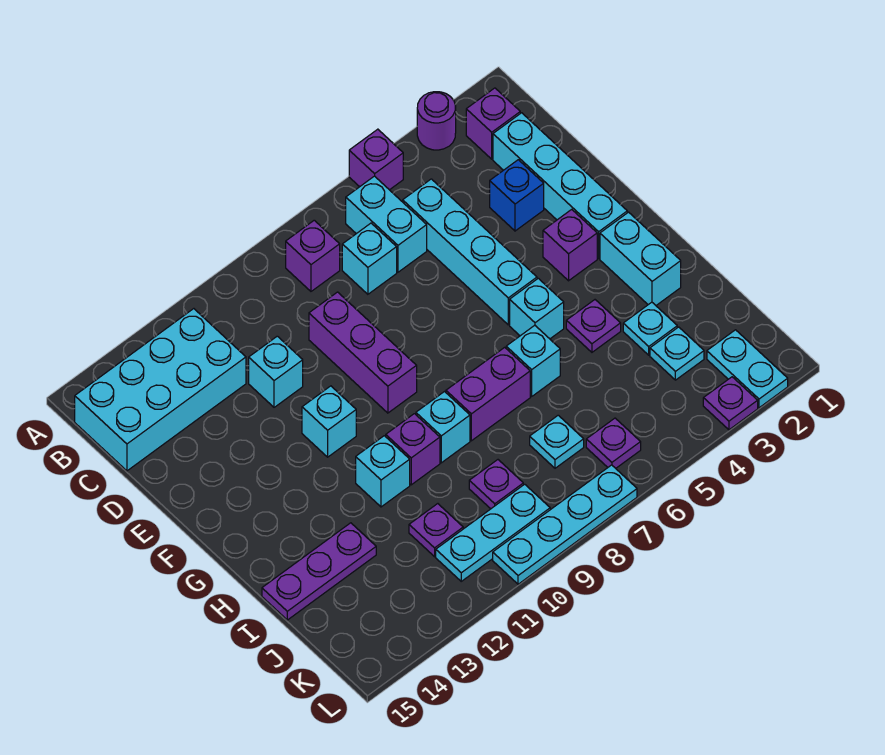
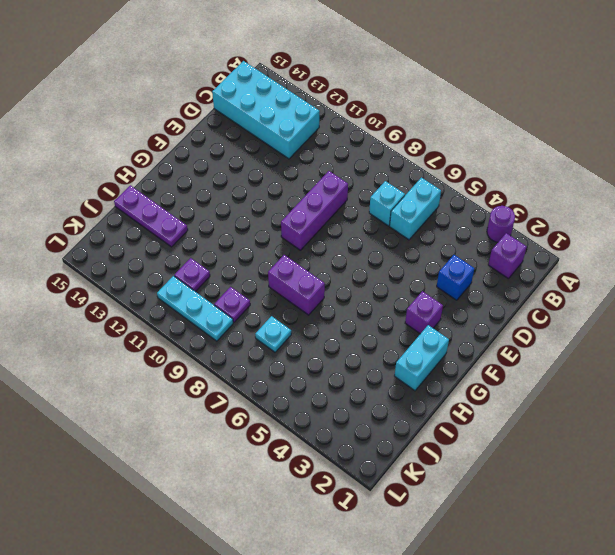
none -> purple 1x1 brick [349,129,403,190]
none -> purple 1x1 brick [286,220,340,291]
none -> cyan 1x4 brick [493,113,627,258]
none -> cyan 1x4 brick [403,179,537,325]

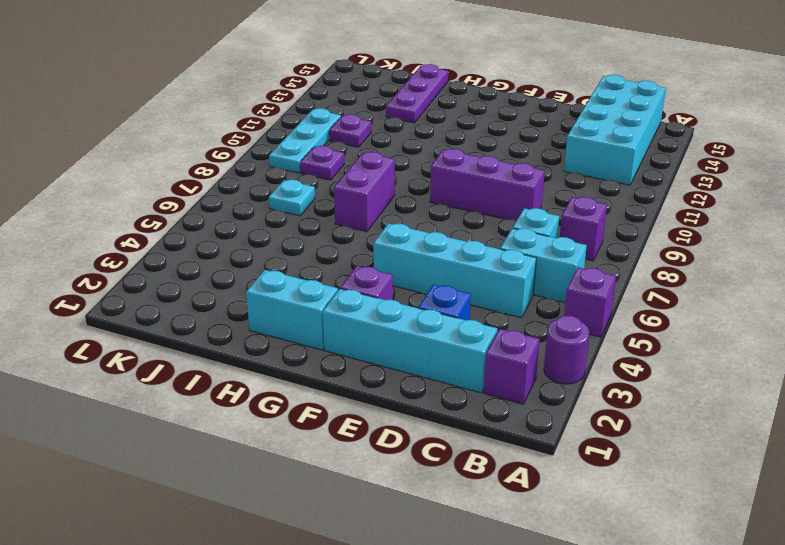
none -> cyan 1x1 brick [249,336,303,407]
none -> cyan 1x1 brick [302,386,356,457]
none -> cyan 1x1 brick [510,278,564,339]
none -> purple 1x1 plate [566,300,621,352]

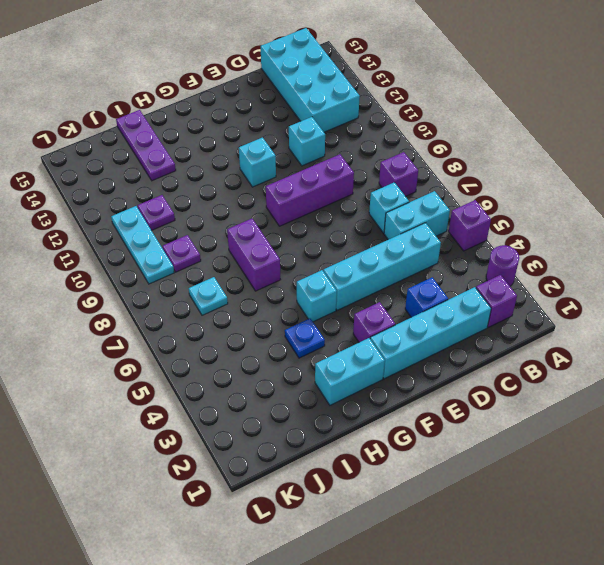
blue 1x1 plate [285,319,325,358] -> purple 1x1 plate [566,300,621,352]
none -> cyan 1x1 brick [506,325,560,396]
none -> cyan 1x1 brick [416,392,470,463]
none -> purple 1x1 brick [386,414,440,485]
none -> cyan 1x1 brick [356,436,410,507]

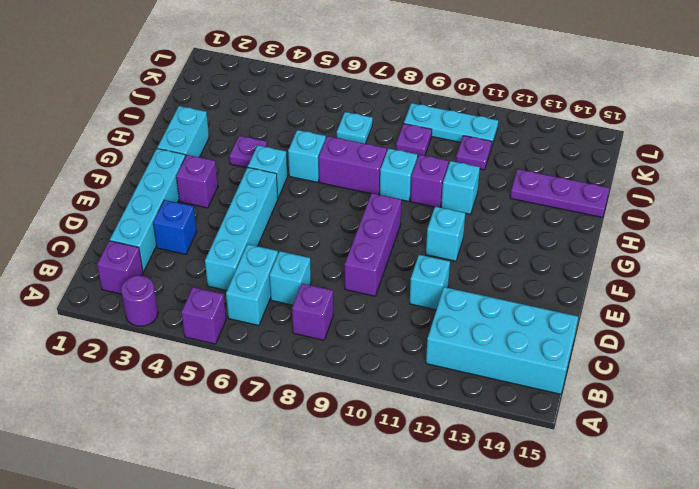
none -> cyan 1x1 plate [623,302,677,355]
none -> cyan 1x1 plate [650,327,704,380]
none -> cyan 1x2 plate [707,330,788,408]
none -> purple 1x1 plate [586,418,641,468]

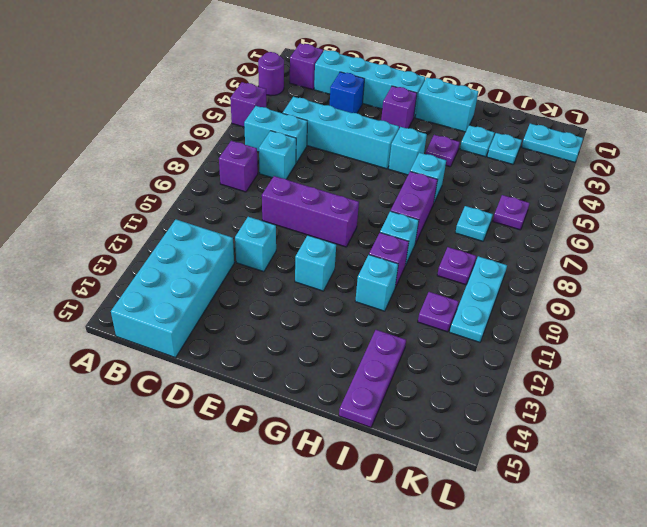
none -> purple 1x1 plate [703,377,758,430]
none -> cyan 1x4 plate [493,465,637,584]

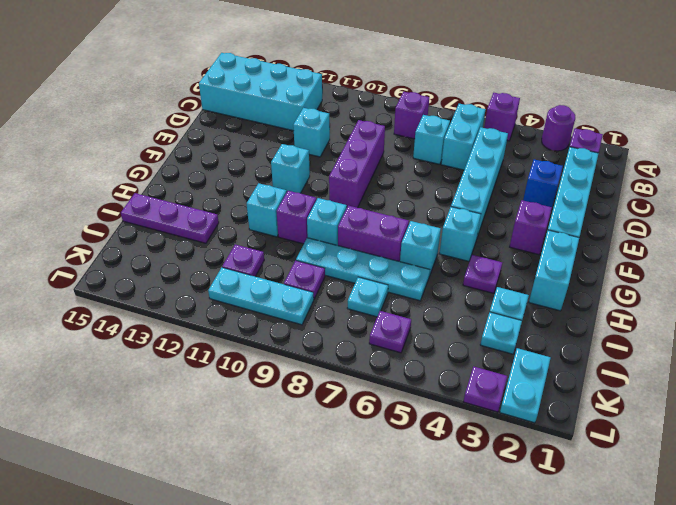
cyan 1x4 plate [296,238,430,301] -> cyan 1x4 plate moved to [493,465,637,584]

